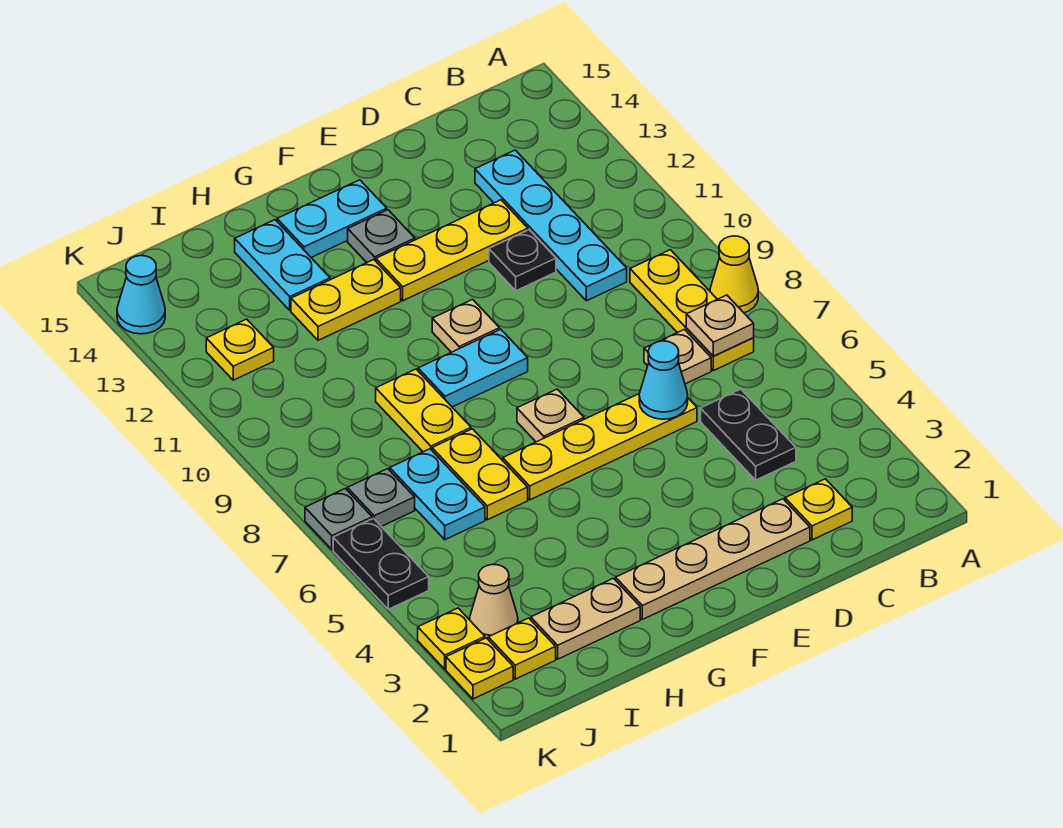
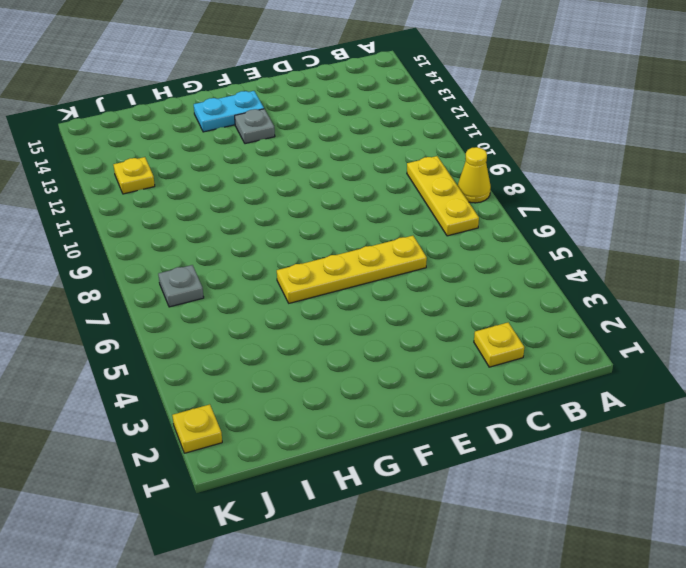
none -> black 1x2 plate [701,389,796,480]
none -> tan 1x1 plate [644,329,711,384]
none -> cyan 1x4 plate [475,150,627,301]
none -> tan 1x4 plate [616,499,810,619]

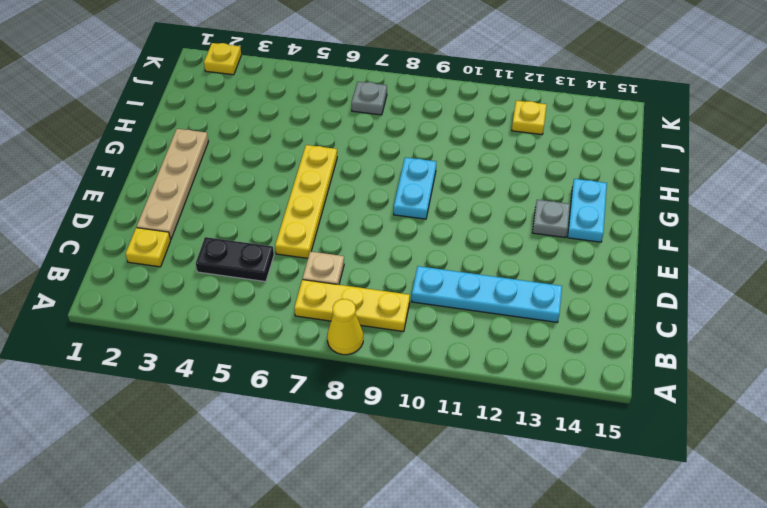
none -> black 1x1 plate [489,230,556,291]
none -> yellow 1x3 plate [376,200,528,301]
none -> tan 1x1 plate [517,389,584,442]
none -> tan 1x1 plate [432,299,500,352]

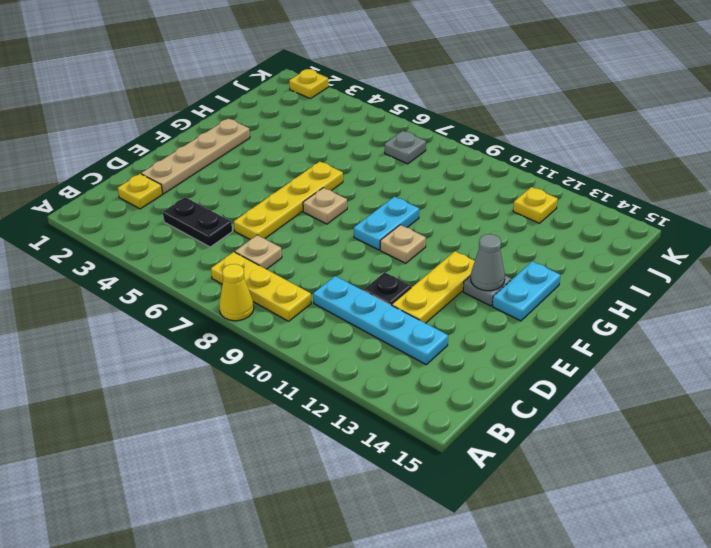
grey 1x1 cone [471,234,505,291] -> none
none -> yellow 1x2 plate [291,260,401,340]
none -> tan 1x2 plate [531,578,640,659]
none -> yellow 1x2 plate [432,429,528,520]
none -> yellow 1x2 plate [376,369,471,452]

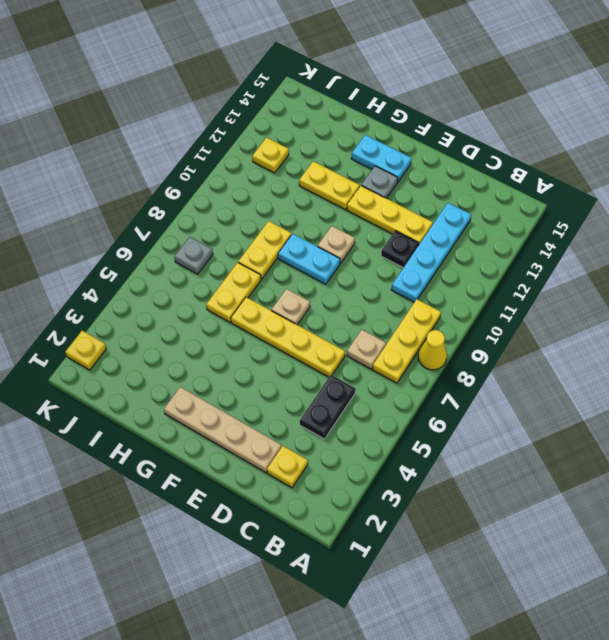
none -> tan 1x2 plate [531,578,640,659]
none -> cyan 1x2 plate [235,220,330,310]
none -> cyan 1x2 plate [390,449,485,540]
none -> yellow 1x1 plate [488,618,556,679]

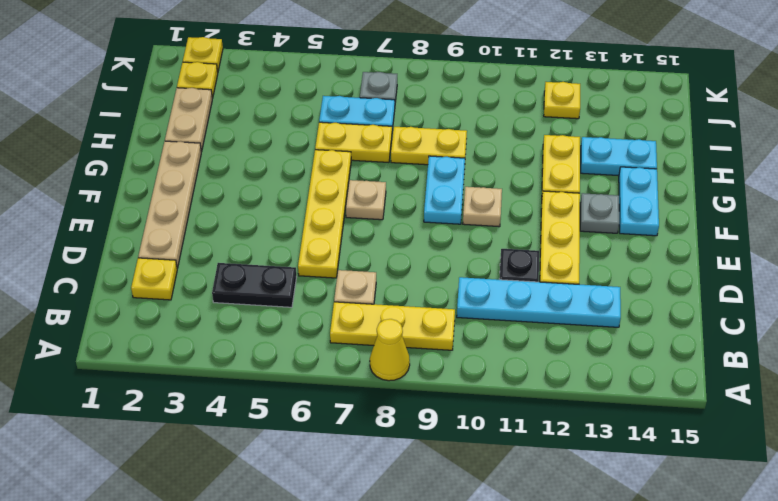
none -> tan 1x1 cone [470,565,518,639]
none -> yellow 1x1 plate [418,608,485,669]
none -> black 1x2 plate [333,518,429,609]
none -> grey 1x1 plate [305,489,372,549]

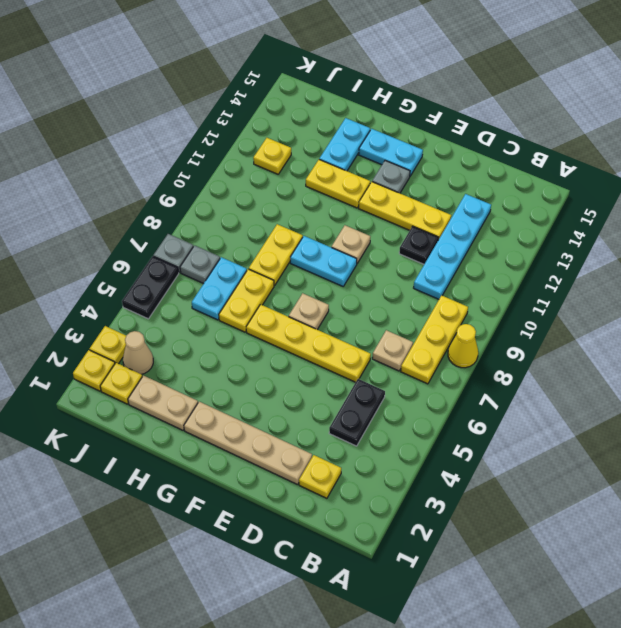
none -> cyan 1x1 cone [117,256,165,334]
none -> tan 1x1 plate [686,295,754,356]
none -> cyan 1x1 cone [639,341,688,419]

